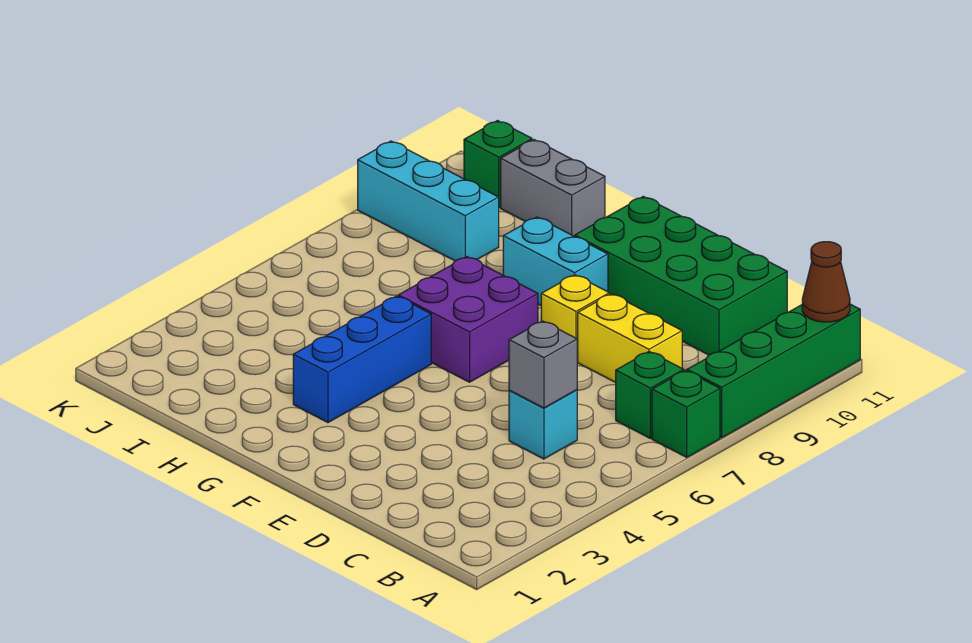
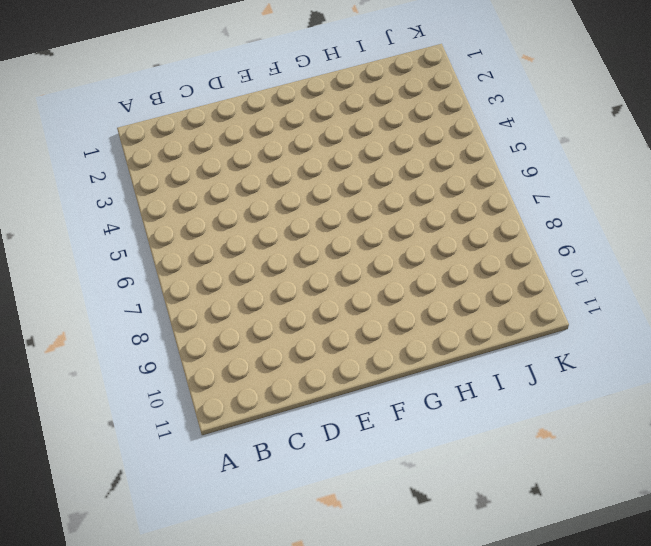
none -> green 1x1 brick [652,370,720,457]
none -> green 1x4 brick [687,304,860,438]
none -> green 1x1 brick [616,352,684,438]

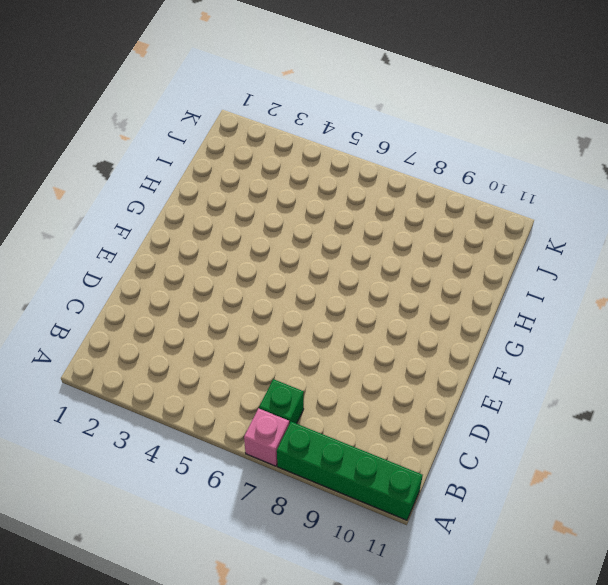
pink 1x1 brick [244,408,289,466] -> green 1x1 brick [652,370,720,457]
none -> cyan 1x1 brick [509,390,577,459]
none -> yellow 1x2 brick [578,294,682,383]
none -> green 2x4 brick [575,196,787,355]

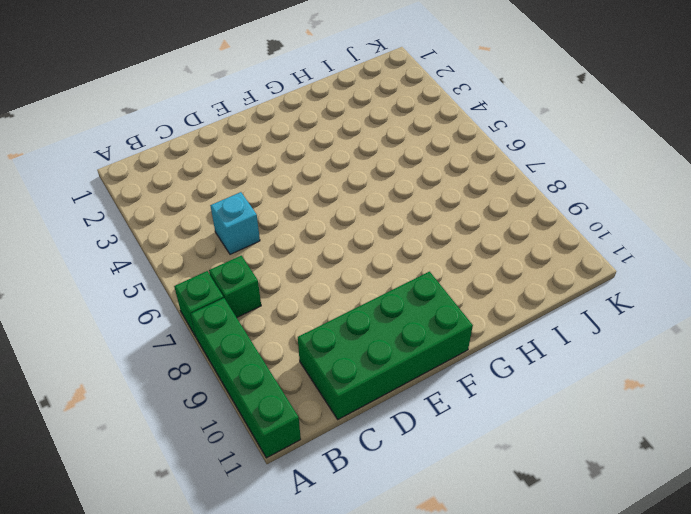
none -> yellow 1x2 brick [578,294,682,383]
none -> yellow 1x1 brick [541,275,609,361]
none -> purple 2x2 brick [398,257,538,382]

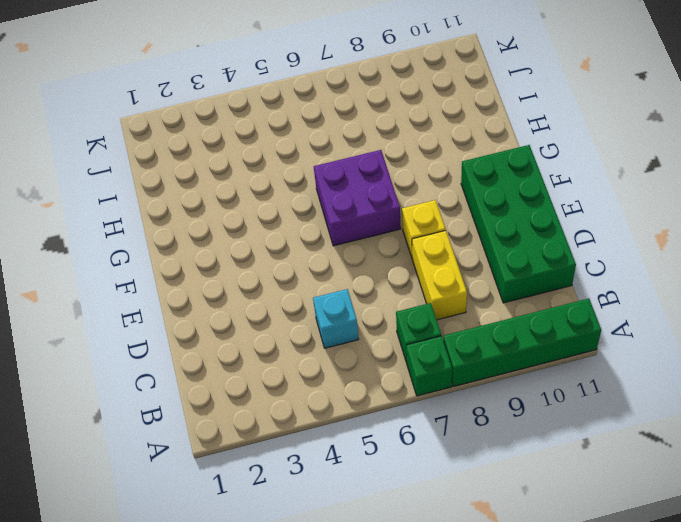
none -> cyan 1x2 brick [503,217,608,305]
none -> blue 1x3 brick [293,296,431,423]
none -> grey 1x2 brick [501,140,605,237]

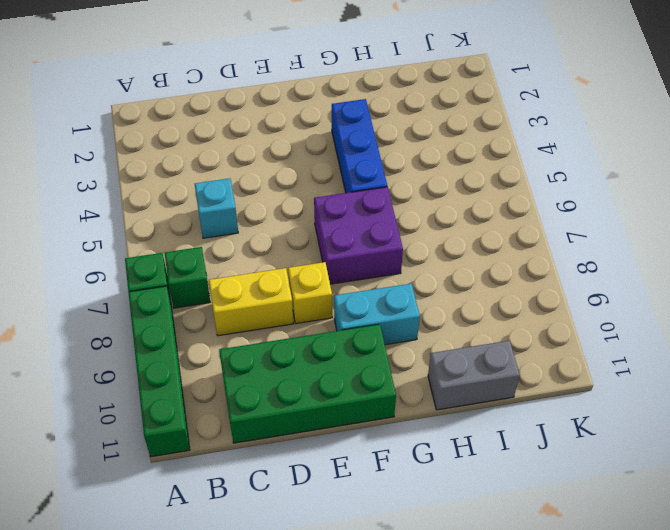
none -> cyan 1x3 brick [358,141,499,261]
none -> green 1x1 brick [464,121,532,207]
none -> brown 1x1 cone [802,242,850,322]

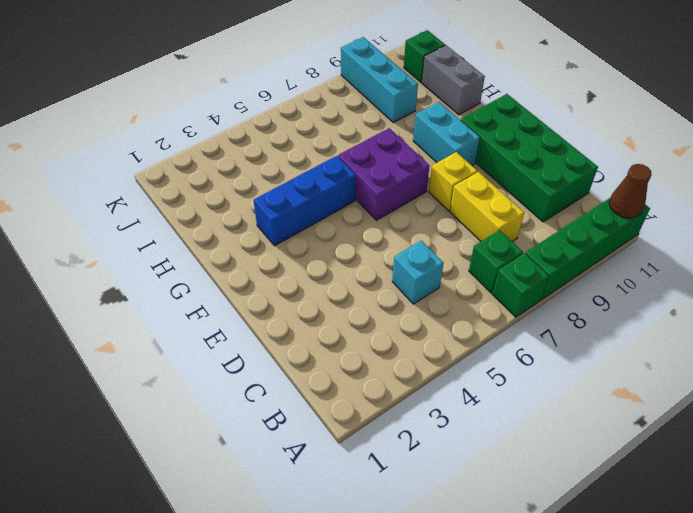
none -> grey 1x1 brick [509,321,577,408]

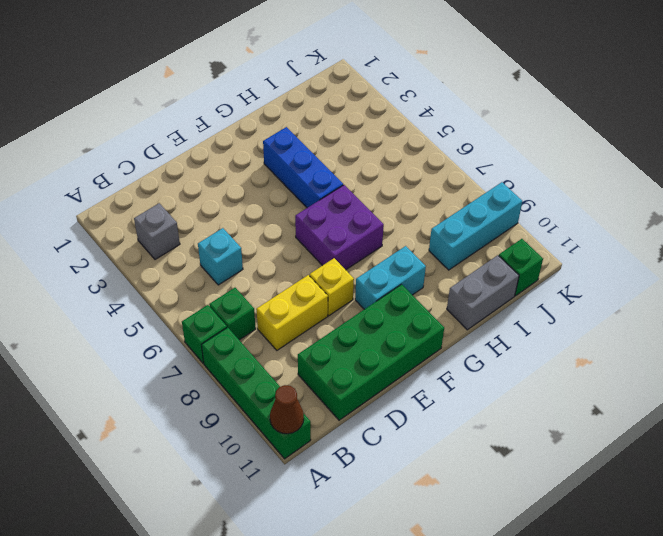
grey 1x1 brick [134,203,180,260] -> grey 1x1 brick moved to [509,321,577,408]

